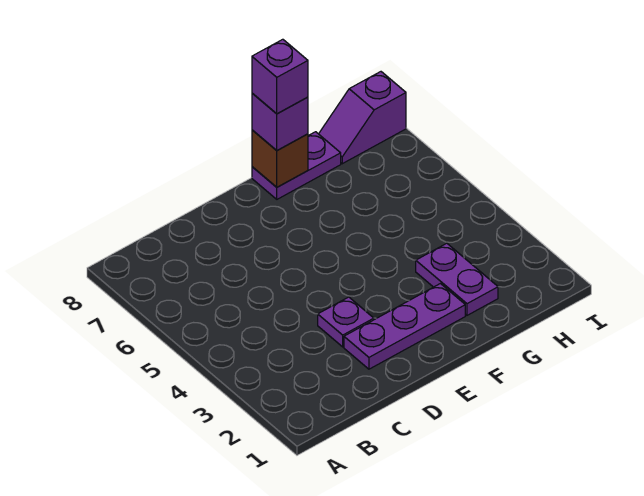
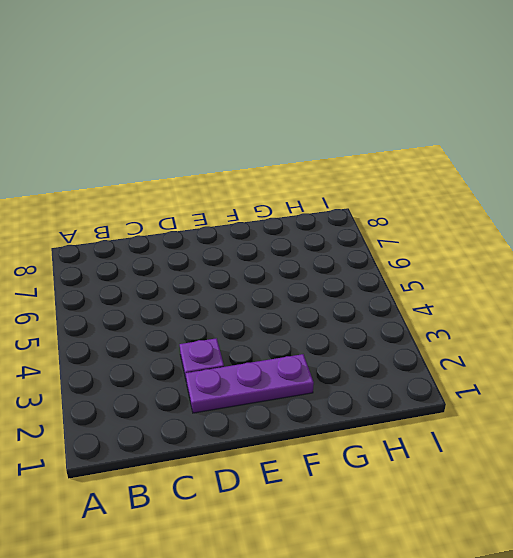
none -> purple 1x2 plate [252,132,341,199]
none -> purple 1x2 plate [416,243,498,315]

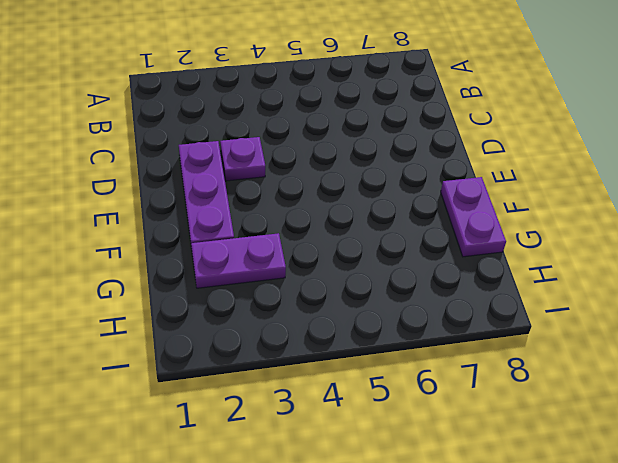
none -> purple 1x2 slope [319,72,406,164]
none -> brown 1x1 brick [252,130,308,187]

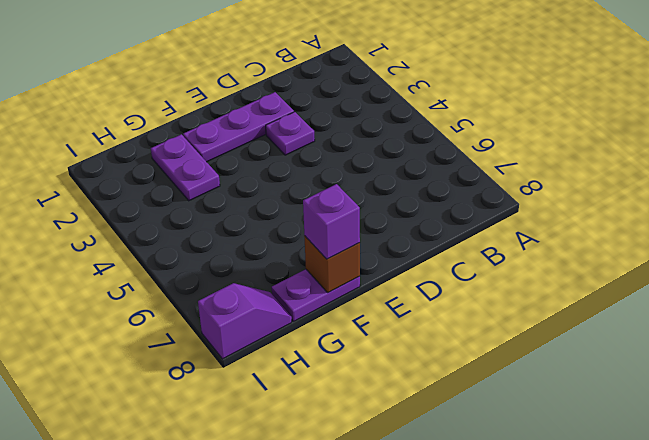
none -> purple 1x1 brick [252,39,308,114]

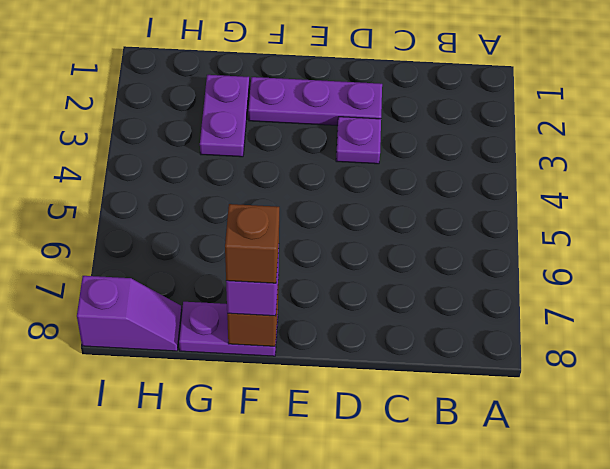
brown 1x1 brick [225,204,279,283] -> purple 1x1 brick [252,39,308,114]

